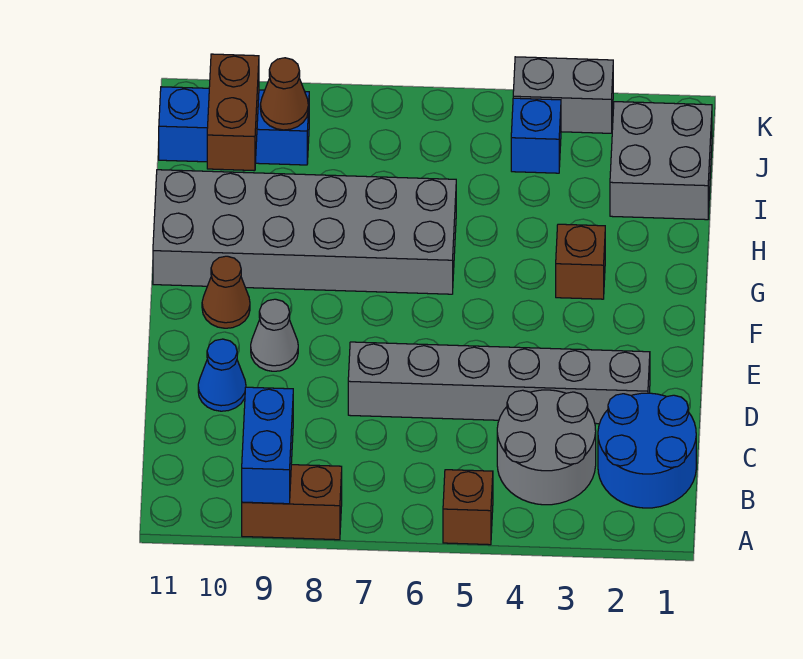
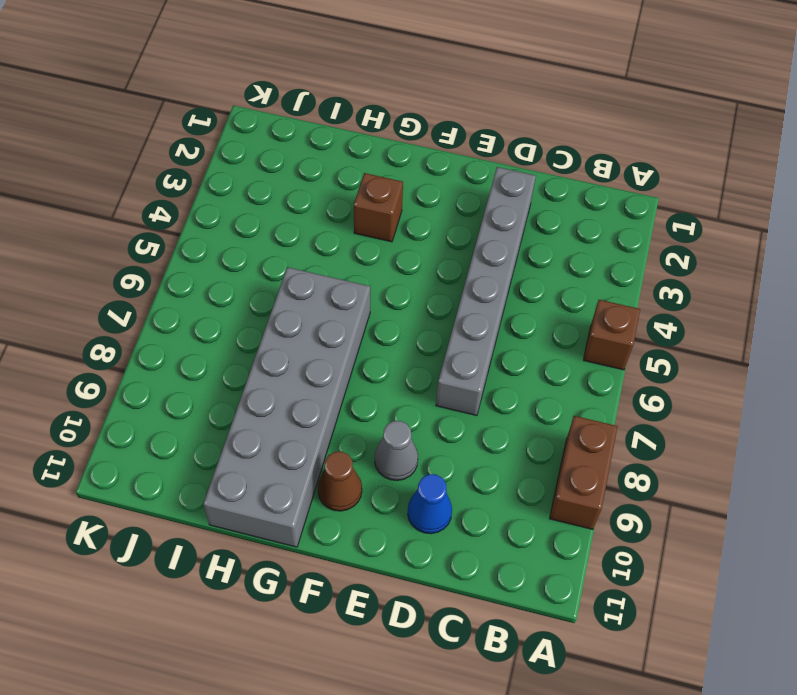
none -> blue 2x2 round brick [598,393,696,508]
none -> grey 2x2 round brick [497,390,596,505]
none -> grey 2x2 brick [610,102,712,220]

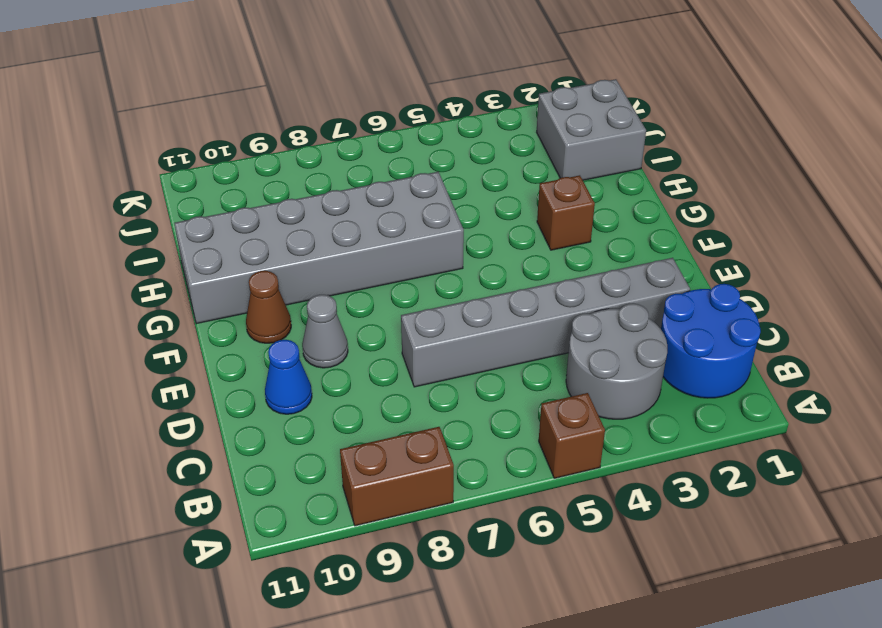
none -> blue 1x1 brick [511,98,561,173]
none -> blue 1x3 brick [159,87,309,165]
none -> grey 1x2 brick [513,57,613,133]

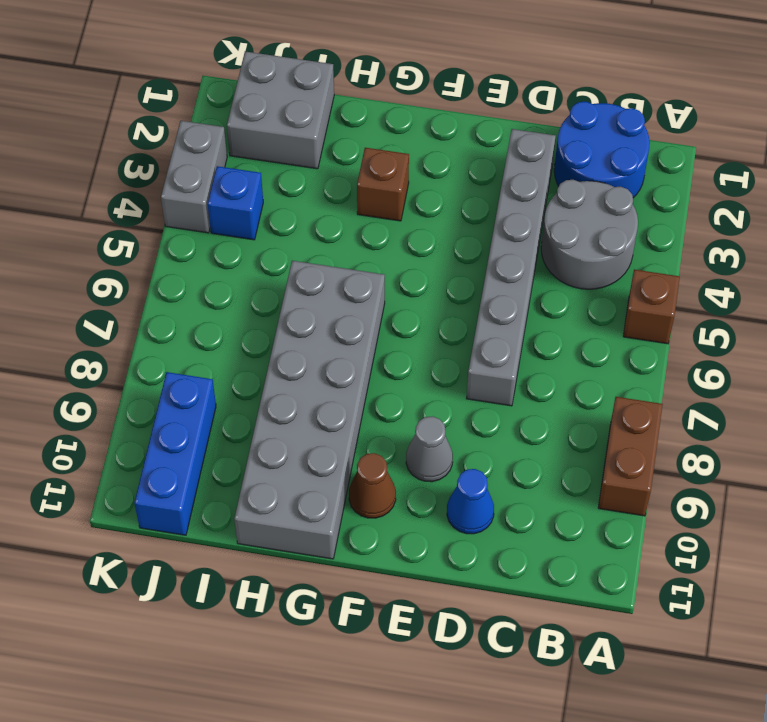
none -> blue 1x2 brick [242,387,293,504]
none -> brown 1x2 brick [207,54,259,171]
none -> brown 1x1 cone [260,58,308,130]

